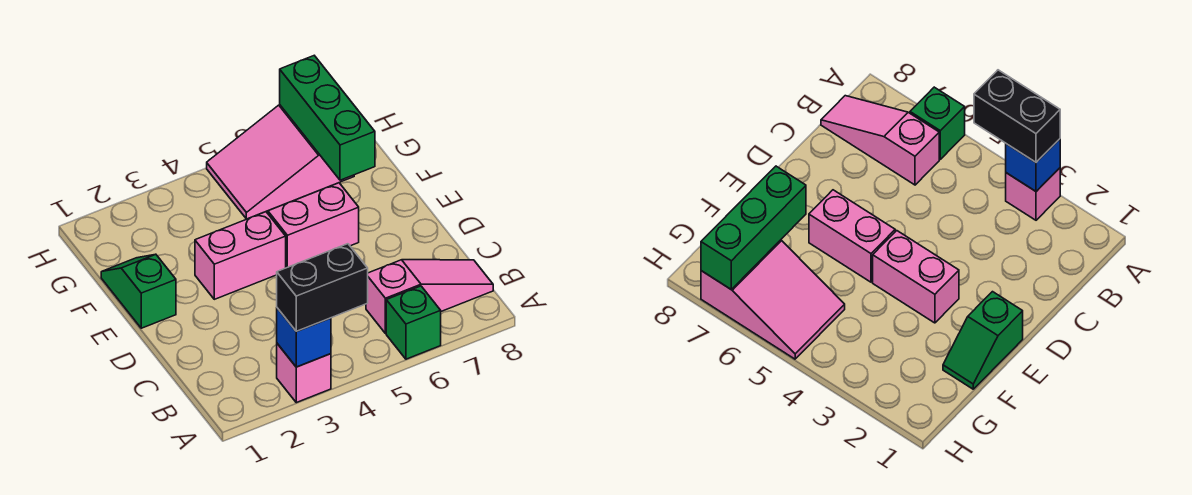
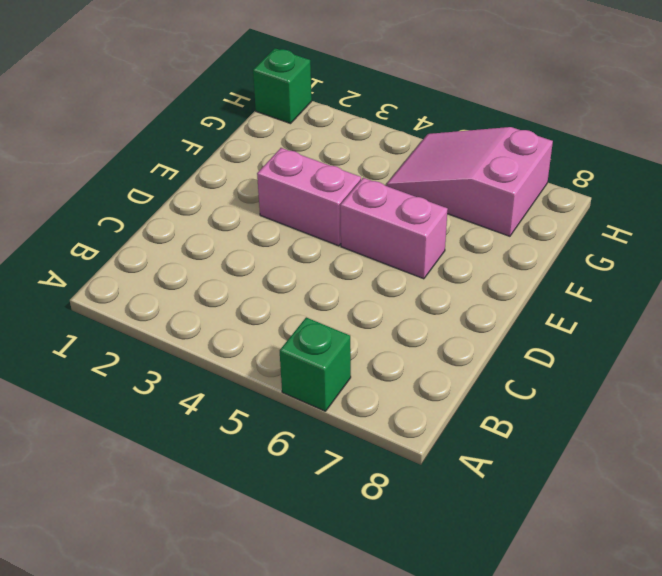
green 1x1 brick [253,48,312,124] -> none
none -> pink 1x1 brick [277,344,331,403]
none -> pink 1x3 slope [366,260,493,333]

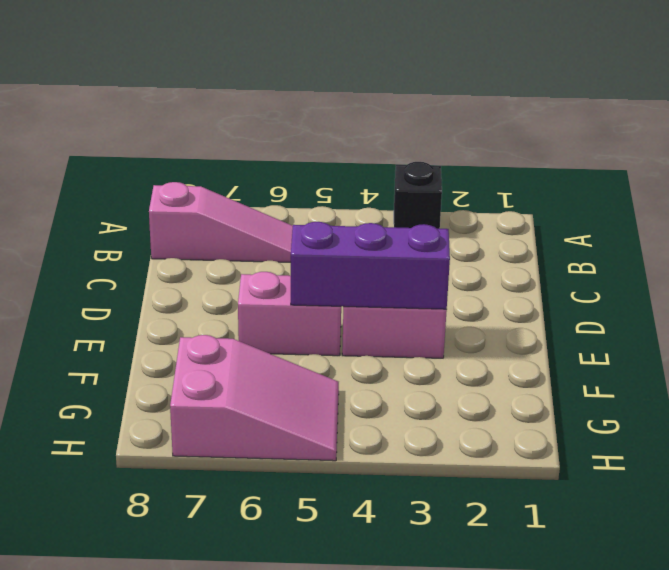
black 1x1 brick [394,162,442,229] -> pink 1x1 brick [277,344,331,403]
pink 1x3 slope [149,182,293,262] -> pink 1x3 slope turned to [366,260,493,333]
purple 1x3 brick [291,222,450,309] -> none
none -> green 1x1 brick [386,286,441,359]
none -> green 1x2 slope [101,254,176,328]

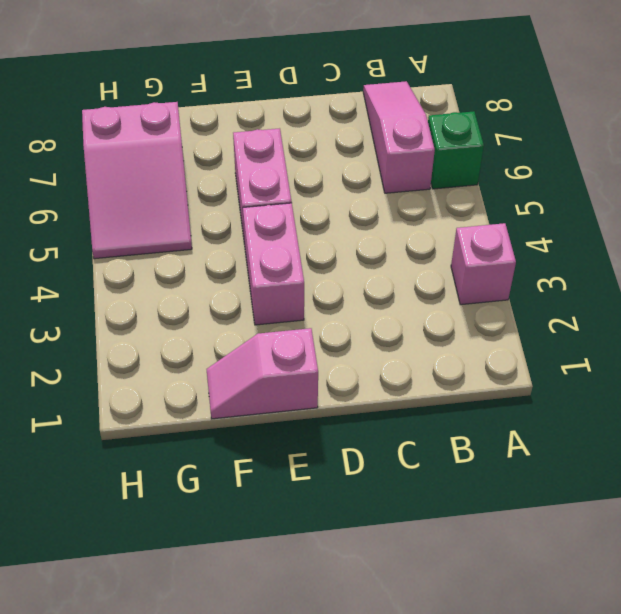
pink 1x2 slope [207,328,318,419] -> green 1x2 slope [101,254,176,328]
none -> blue 1x1 brick [277,308,331,367]
none -> green 1x3 brick [280,56,375,180]

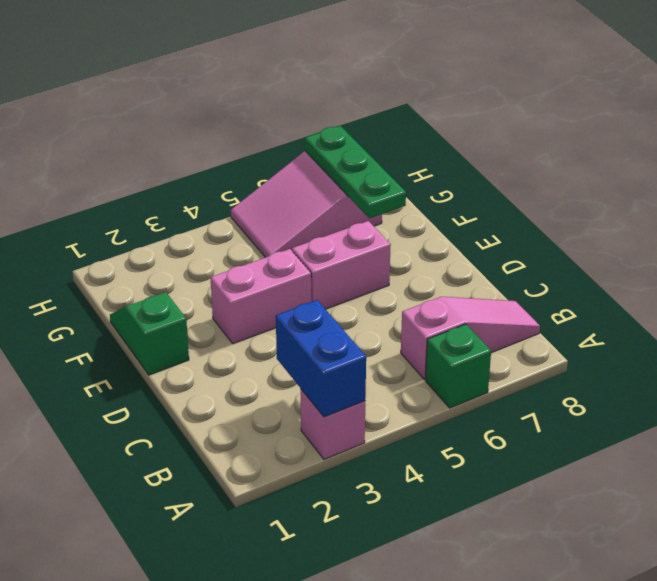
blue 1x2 brick [276,300,366,417] -> blue 1x1 brick [277,308,331,367]
green 1x3 plate [305,126,406,218] -> green 1x3 brick [280,56,375,180]
none -> black 1x2 brick [277,244,368,331]

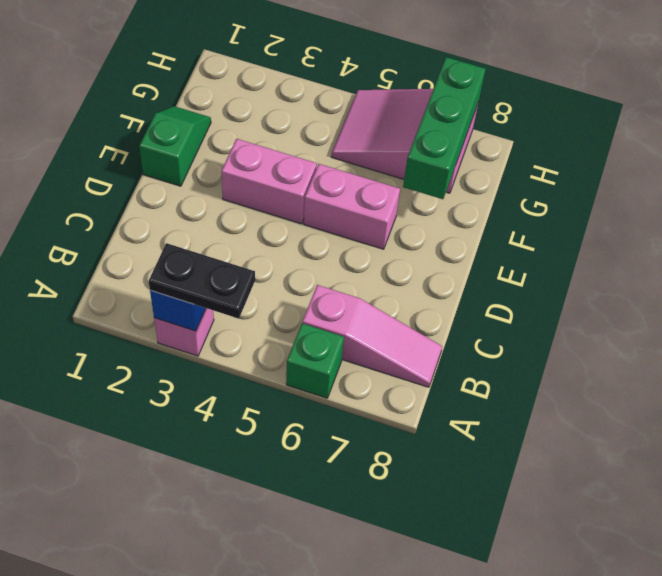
black 1x2 plate [149,243,255,319] -> black 1x2 brick [277,244,368,331]

